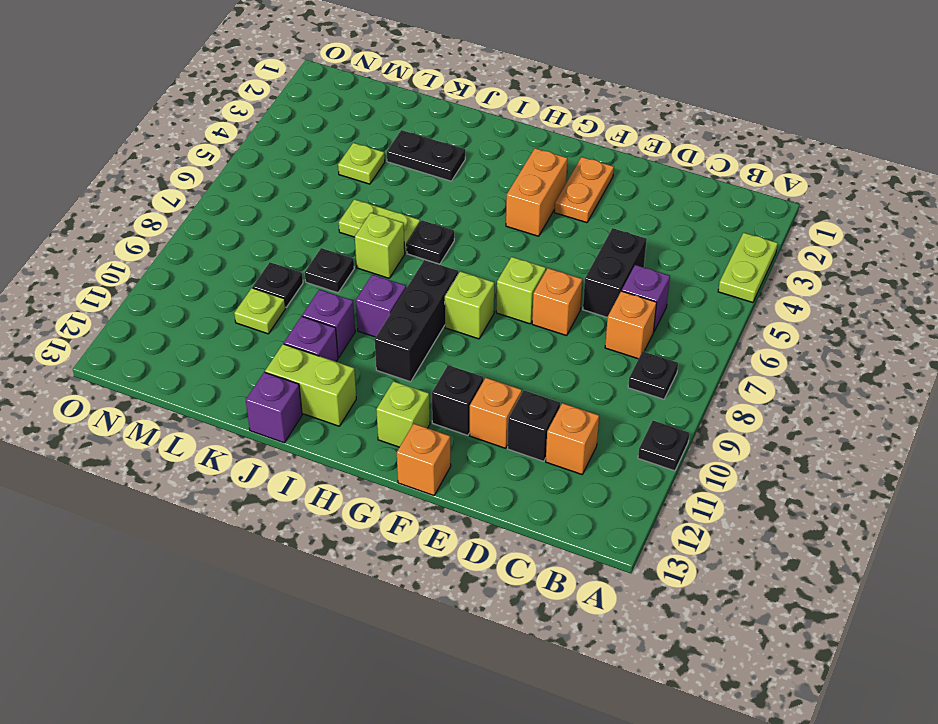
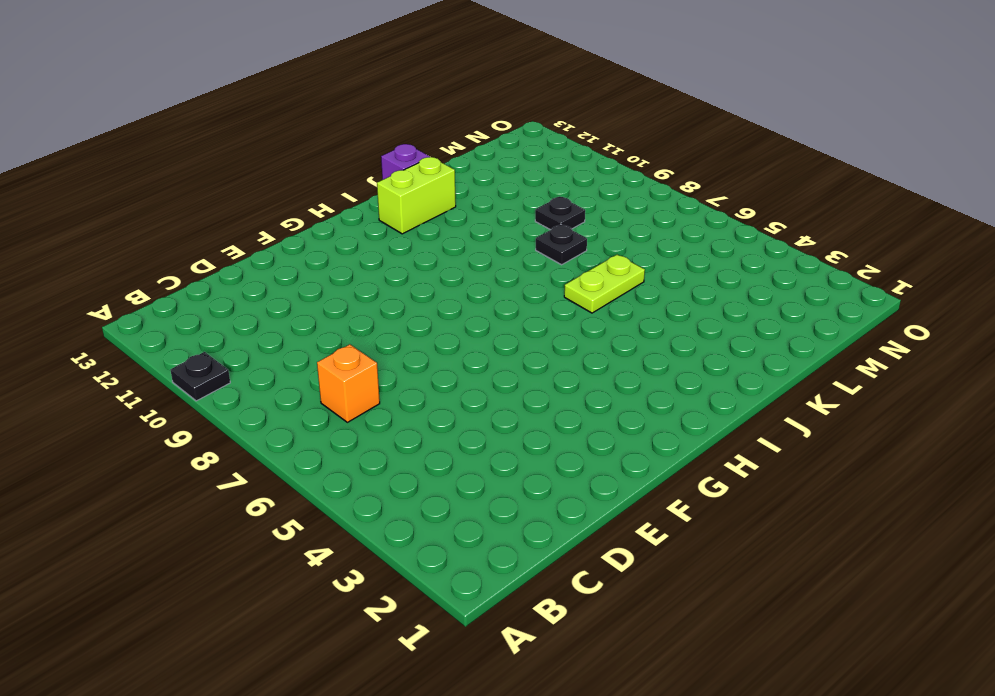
none -> lime 1x2 plate [718,233,778,303]
none -> black 1x1 plate [628,352,678,399]
none -> purple 1x1 brick [622,265,670,332]
none -> orange 1x1 brick [546,403,599,474]

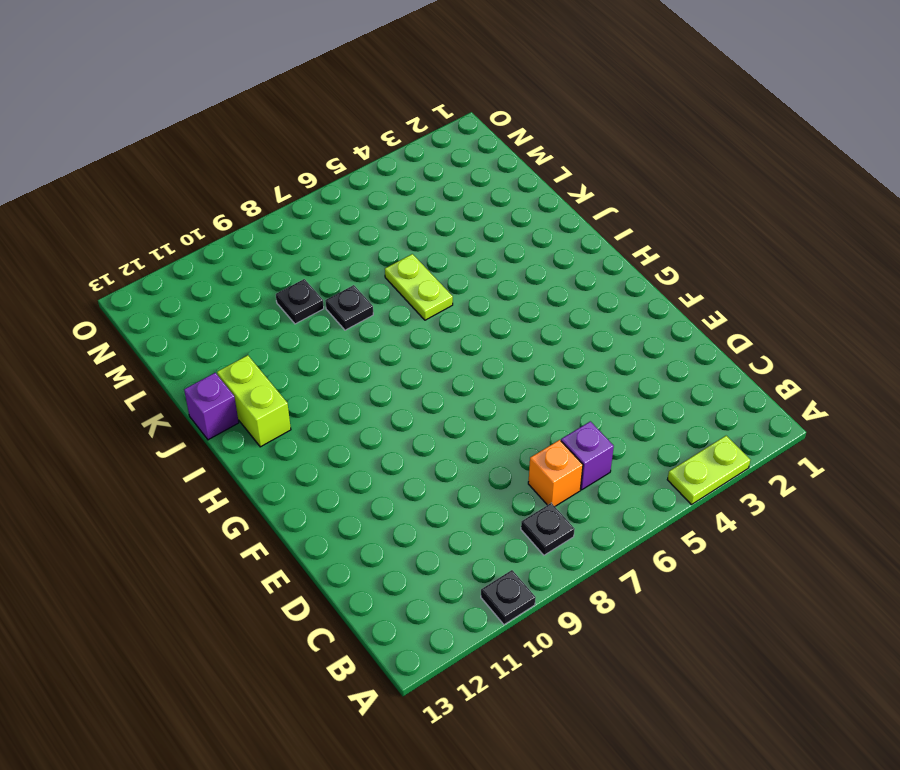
none -> orange 1x1 brick [546,403,599,474]
none -> black 1x2 brick [583,228,647,318]
none -> black 1x1 brick [508,390,560,461]
none -> orange 1x1 brick [532,268,582,336]

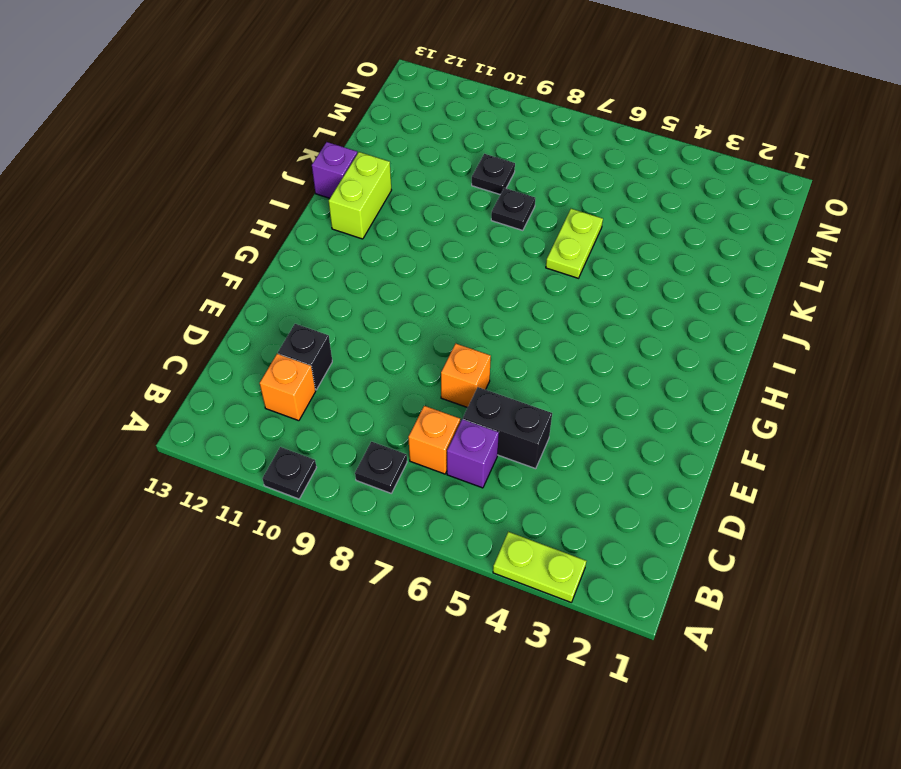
none -> orange 1x1 brick [470,378,522,448]
none -> orange 1x2 plate [554,157,614,223]
none -> lime 1x1 brick [496,257,546,324]
none -> black 1x1 brick [432,365,484,435]

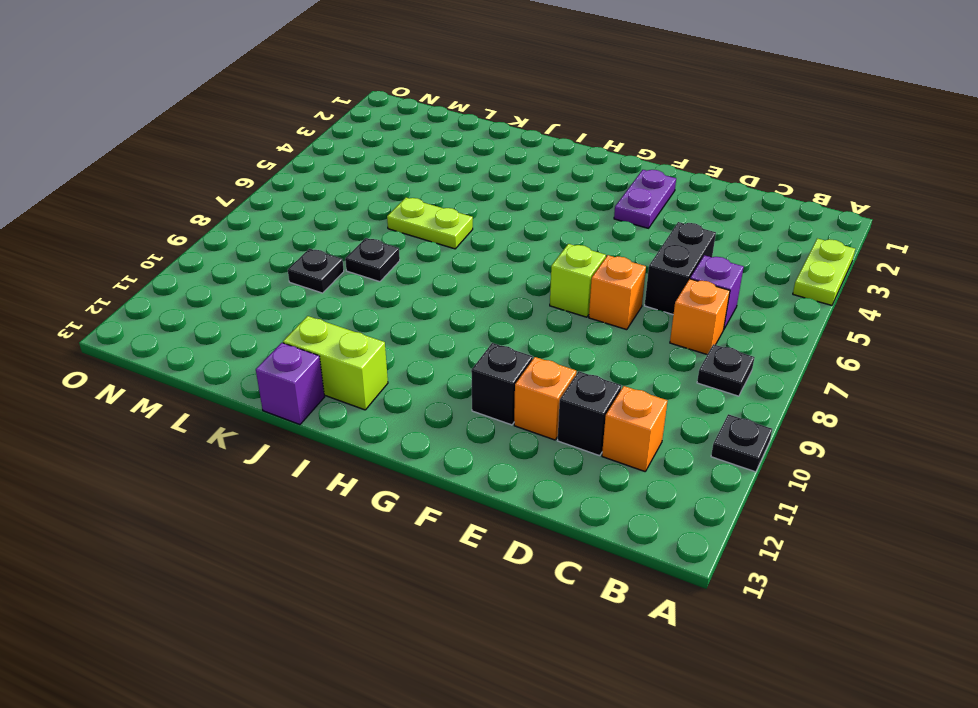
purple 1x2 plate [614,170,676,228] -> orange 1x2 plate [554,157,614,223]
none -> orange 1x1 brick [397,424,451,496]
none -> orange 1x2 brick [506,148,567,236]
none -> lime 1x1 brick [445,271,494,339]
none -> lime 1x1 brick [376,381,430,447]

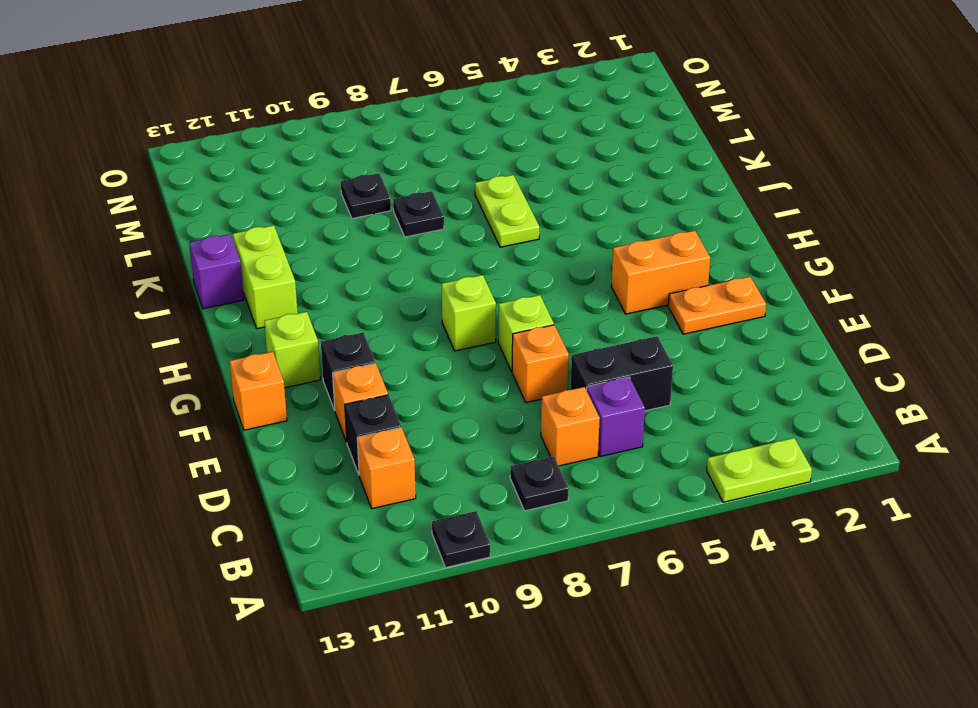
none -> black 1x3 brick [375,260,458,382]
none -> black 1x1 plate [407,220,454,264]
none -> purple 1x1 brick [356,275,406,337]
none -> black 1x2 plate [387,130,465,181]

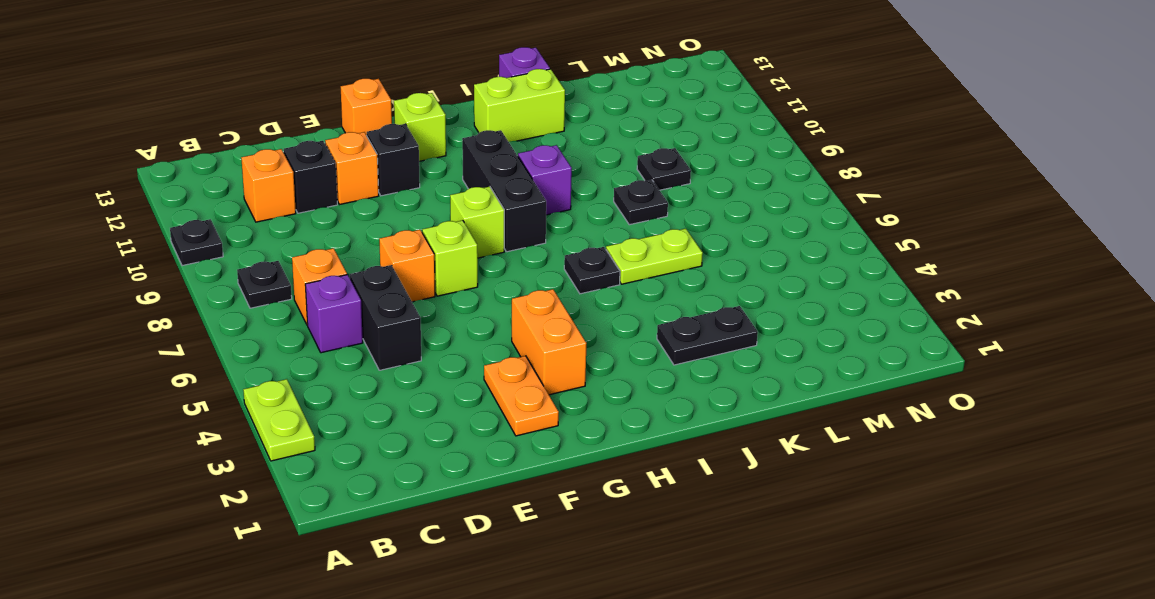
none -> lime 1x1 brick [355,213,405,278]
none -> purple 1x1 brick [302,289,355,358]
none -> purple 1x1 brick [284,316,338,362]
none -> lime 1x1 plate [338,143,385,184]

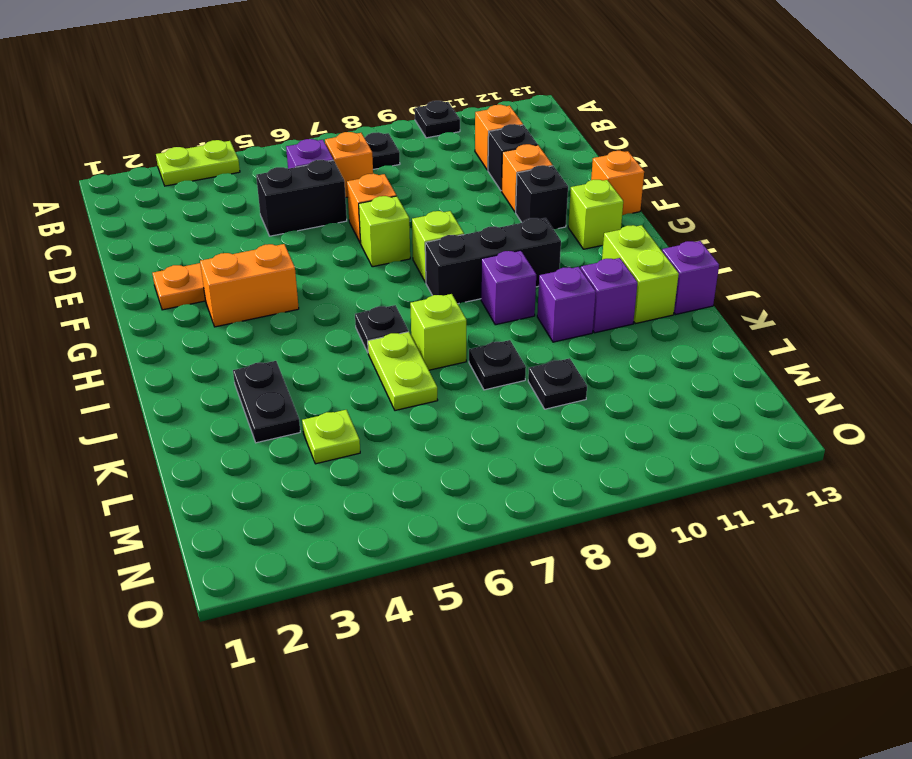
none -> lime 1x1 plate [234,288,286,334]

